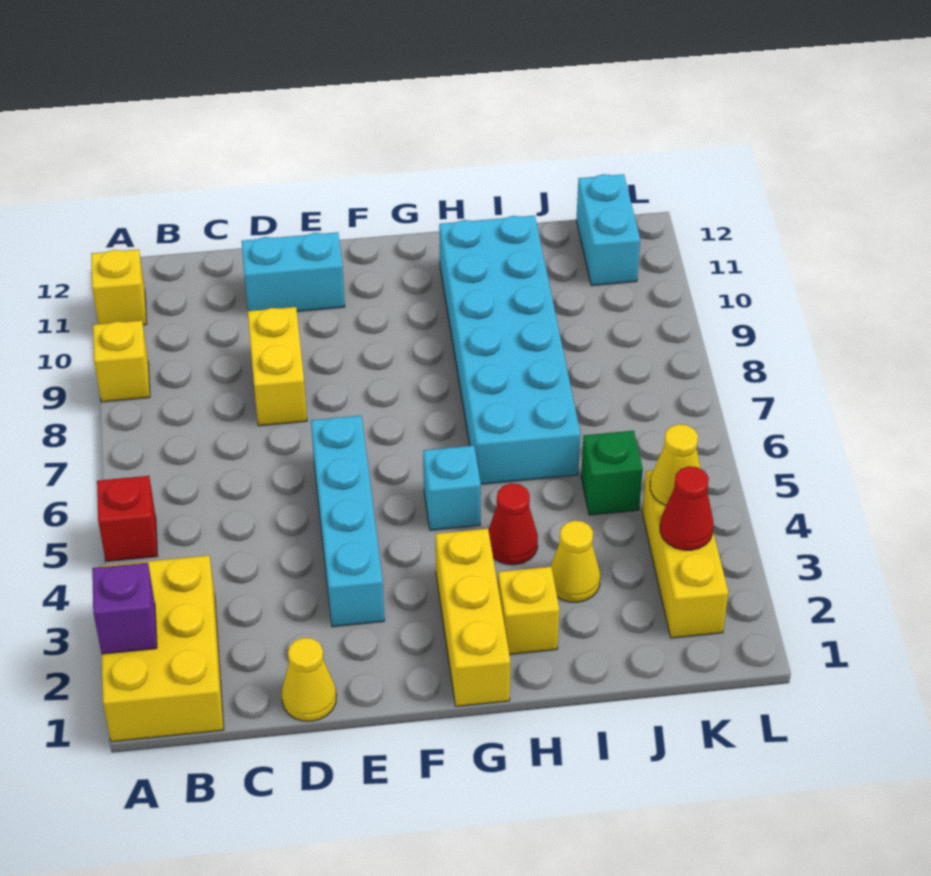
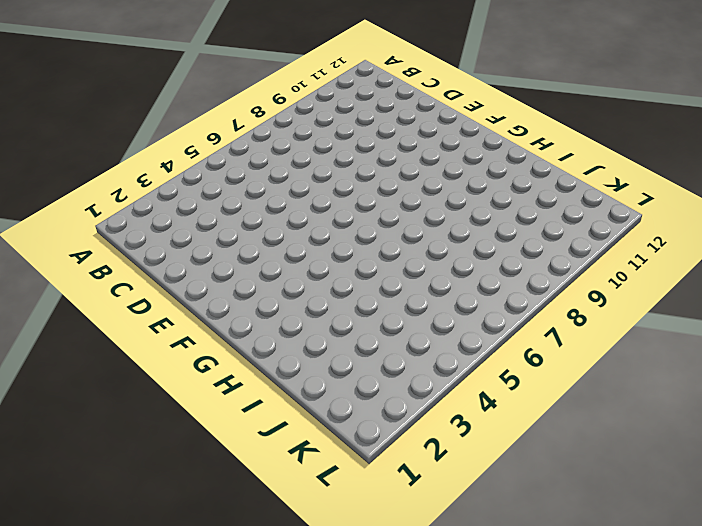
none -> yellow 2x3 brick [99,555,224,742]
none -> red 1x1 brick [97,476,158,561]
none -> yellow 1x1 brick [93,320,150,402]

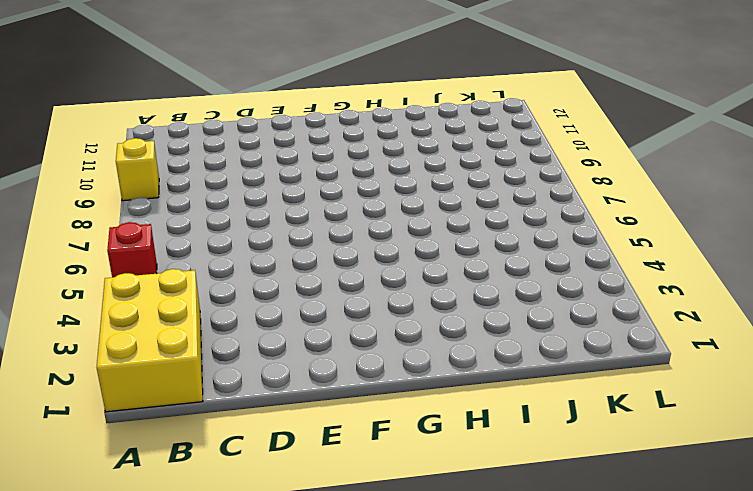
none -> yellow 1x1 brick [91,249,147,325]
none -> yellow 1x1 cone [282,638,336,721]
none -> yellow 1x2 brick [248,307,307,426]

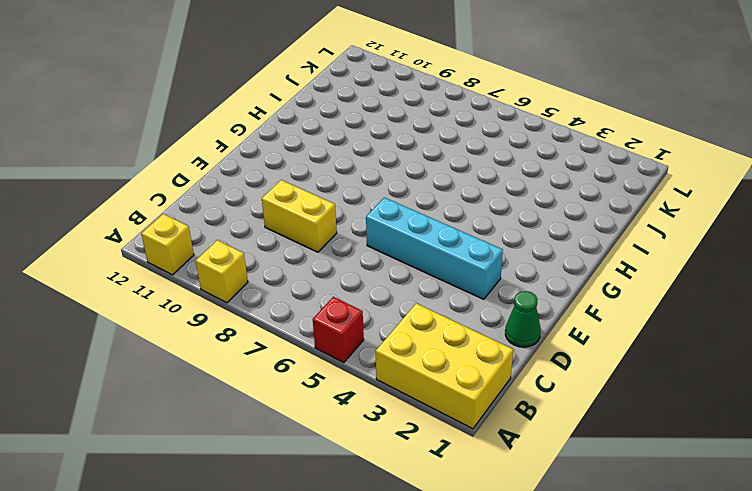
green 1x1 cone [505,291,541,347] -> yellow 1x1 cone [282,638,336,721]
none -> cyan 1x2 brick [242,232,345,311]
none -> yellow 1x3 brick [436,529,510,706]
none -> cyan 1x1 brick [423,446,481,530]

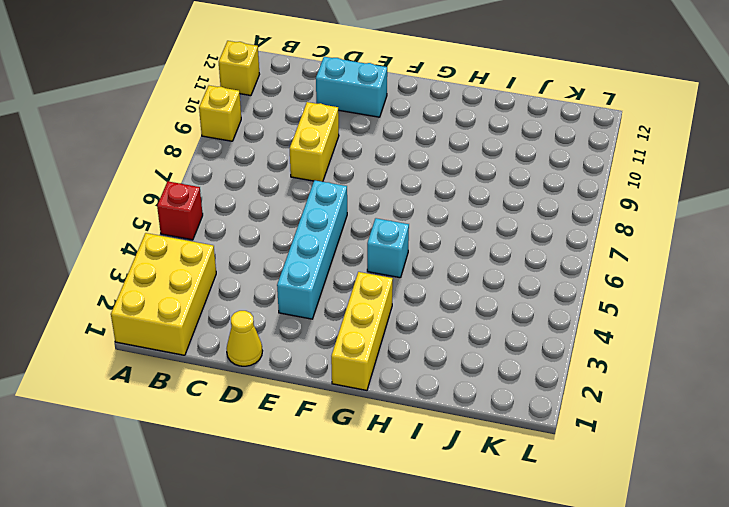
none -> yellow 1x1 brick [498,567,559,654]
none -> red 1x1 cone [488,483,538,565]
none -> cyan 2x6 brick [439,216,580,484]

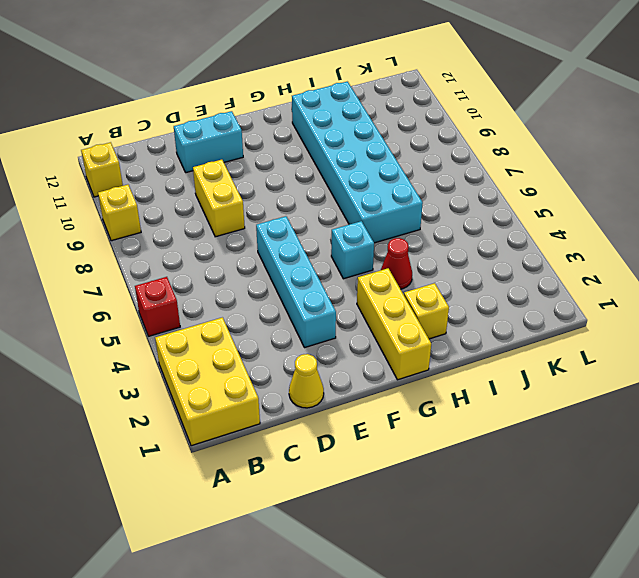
none -> yellow 1x1 cone [550,521,600,602]
none -> green 1x1 brick [581,431,643,515]
none -> yellow 1x3 brick [642,470,728,638]

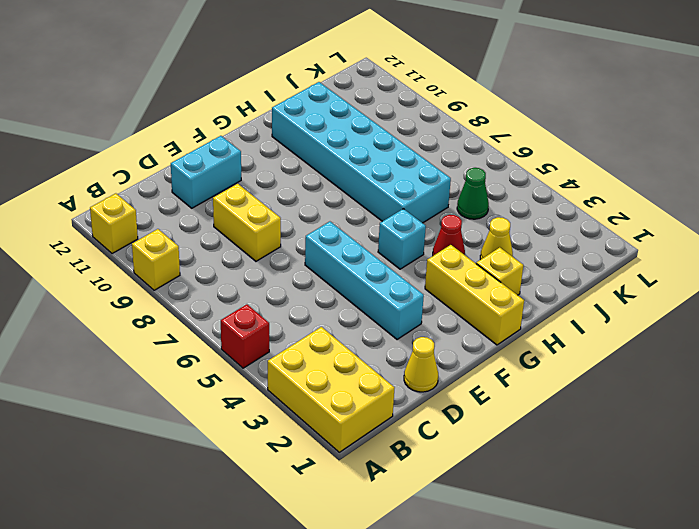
green 1x1 cone [457,168,489,219] -> green 1x1 brick [581,431,643,515]
none -> yellow 1x3 brick [642,470,728,638]
none -> cyan 1x2 brick [576,174,640,286]
none -> purple 1x1 brick [92,563,157,654]

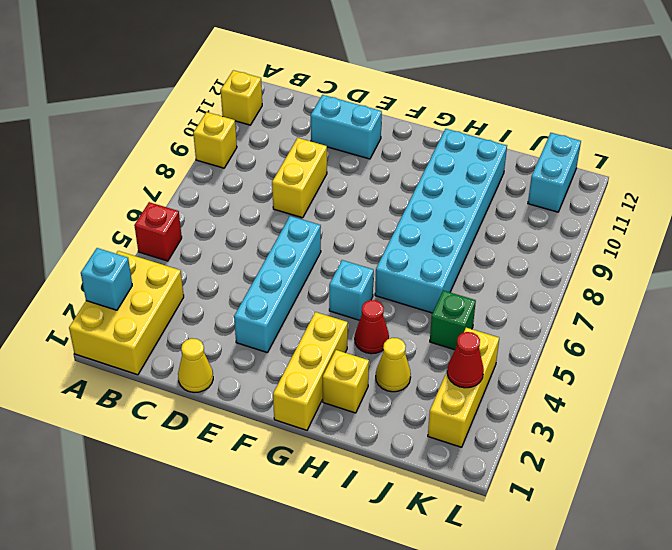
cyan 1x1 brick [81,248,132,310] -> purple 1x1 brick [92,563,157,654]
none -> yellow 1x1 cone [650,424,701,505]

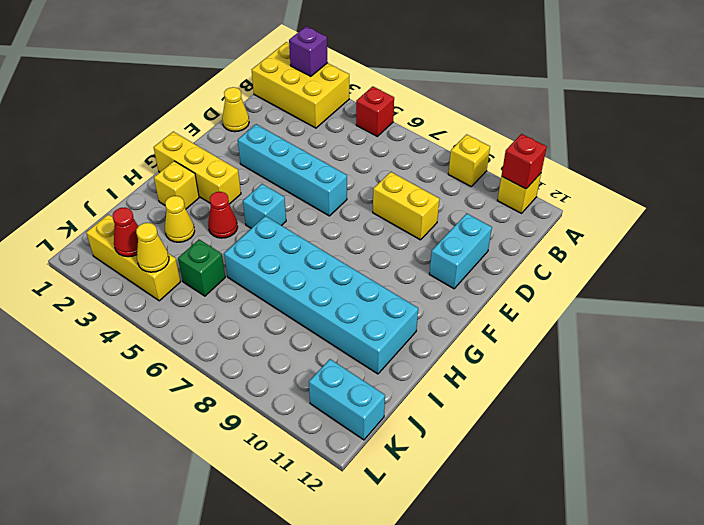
red 1x1 brick [502,134,547,189] -> none

